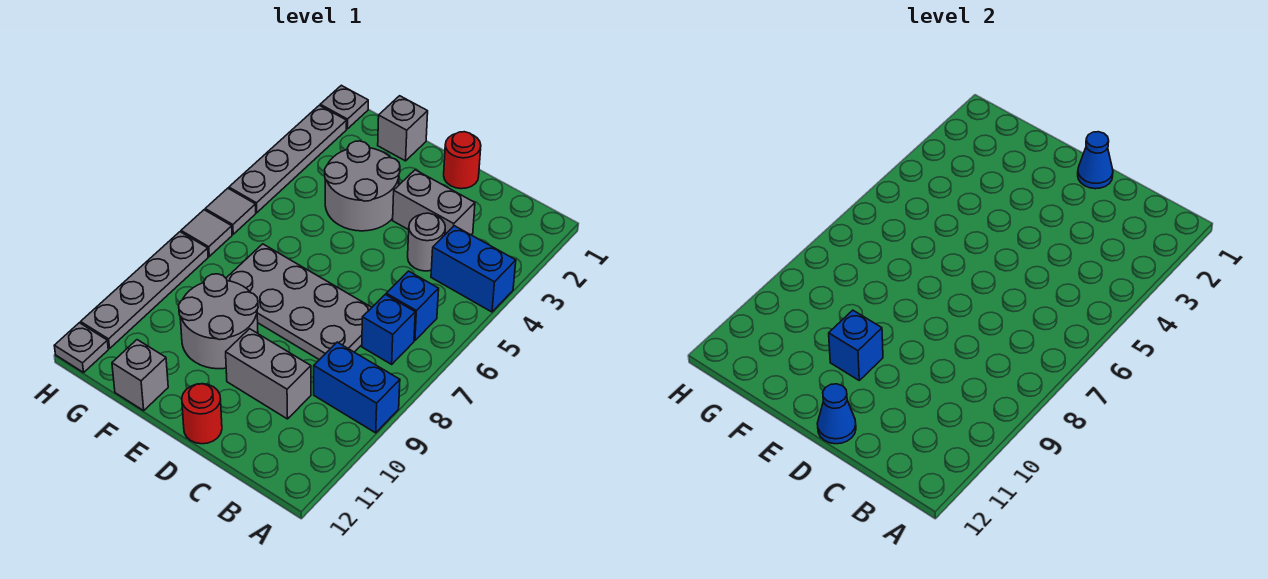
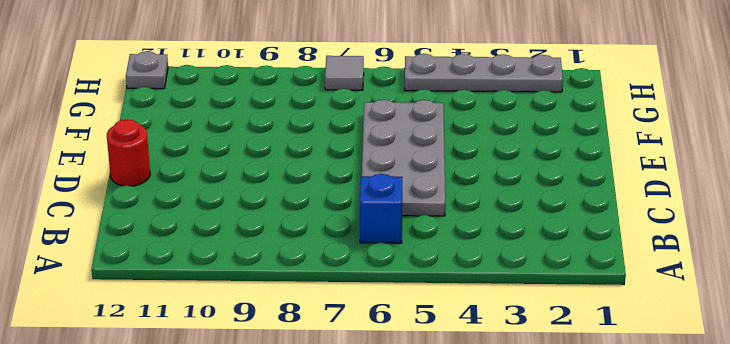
grey 2x4 plate [362,100,445,216] -> grey 2x4 plate moved to [226,244,372,360]
none -> blue 1x2 brick [431,226,516,312]
none -> blue 1x2 brick [314,342,400,433]
none -> blue 1x1 brick [362,295,415,364]

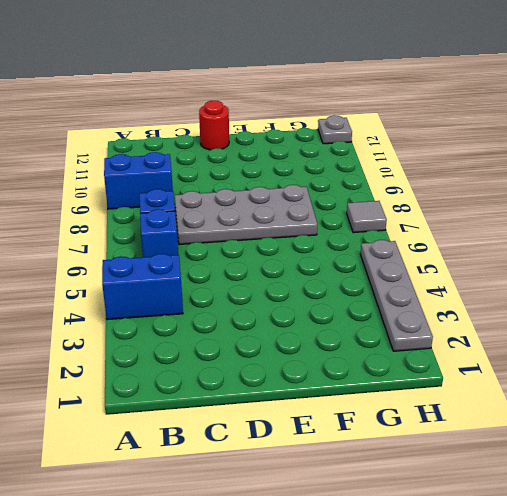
none -> grey 1x2 brick [393,170,475,235]
none -> grey 1x1 round brick [408,213,445,271]
none -> grey 1x2 brick [226,329,311,419]

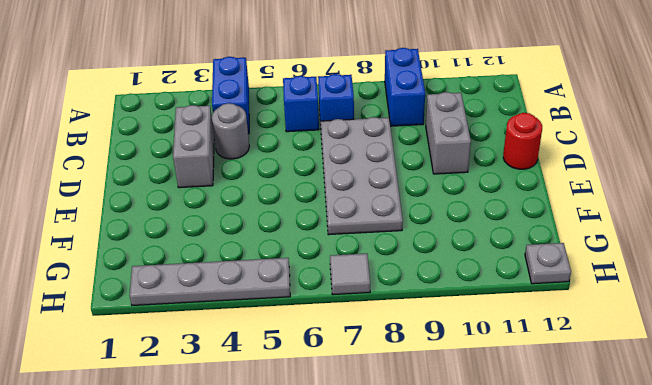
none -> red 1x1 round brick [444,132,481,189]
none -> grey 2x2 round brick [325,141,400,231]
none -> grey 2x2 round brick [179,274,258,369]

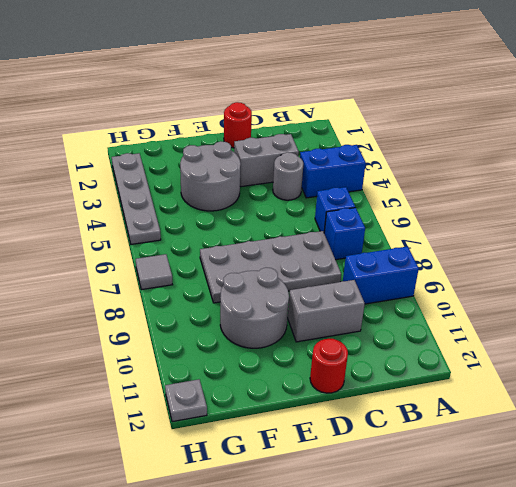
none -> grey 1x1 brick [378,96,428,161]
none -> grey 1x1 brick [112,340,168,411]
none -> grey 1x1 plate [320,85,368,129]

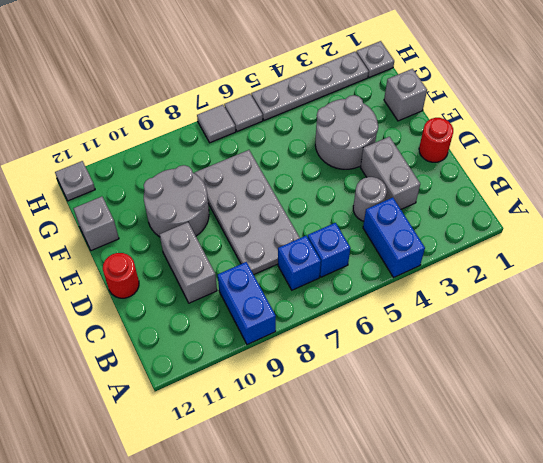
none -> grey 1x4 plate [81,232,208,349]
none -> blue 1x1 cone [1078,132,1113,189]
none -> blue 1x1 cone [817,384,856,444]

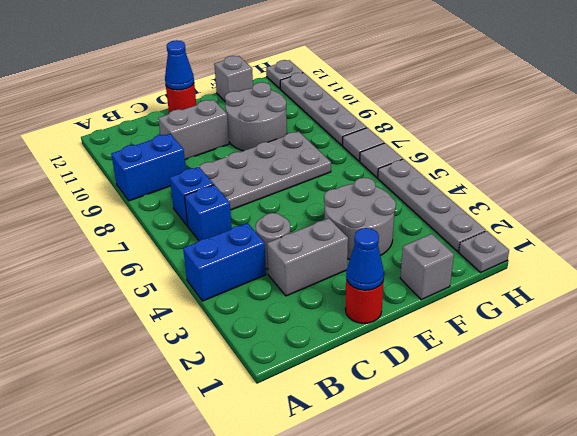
none -> blue 1x1 brick [829,310,883,380]

